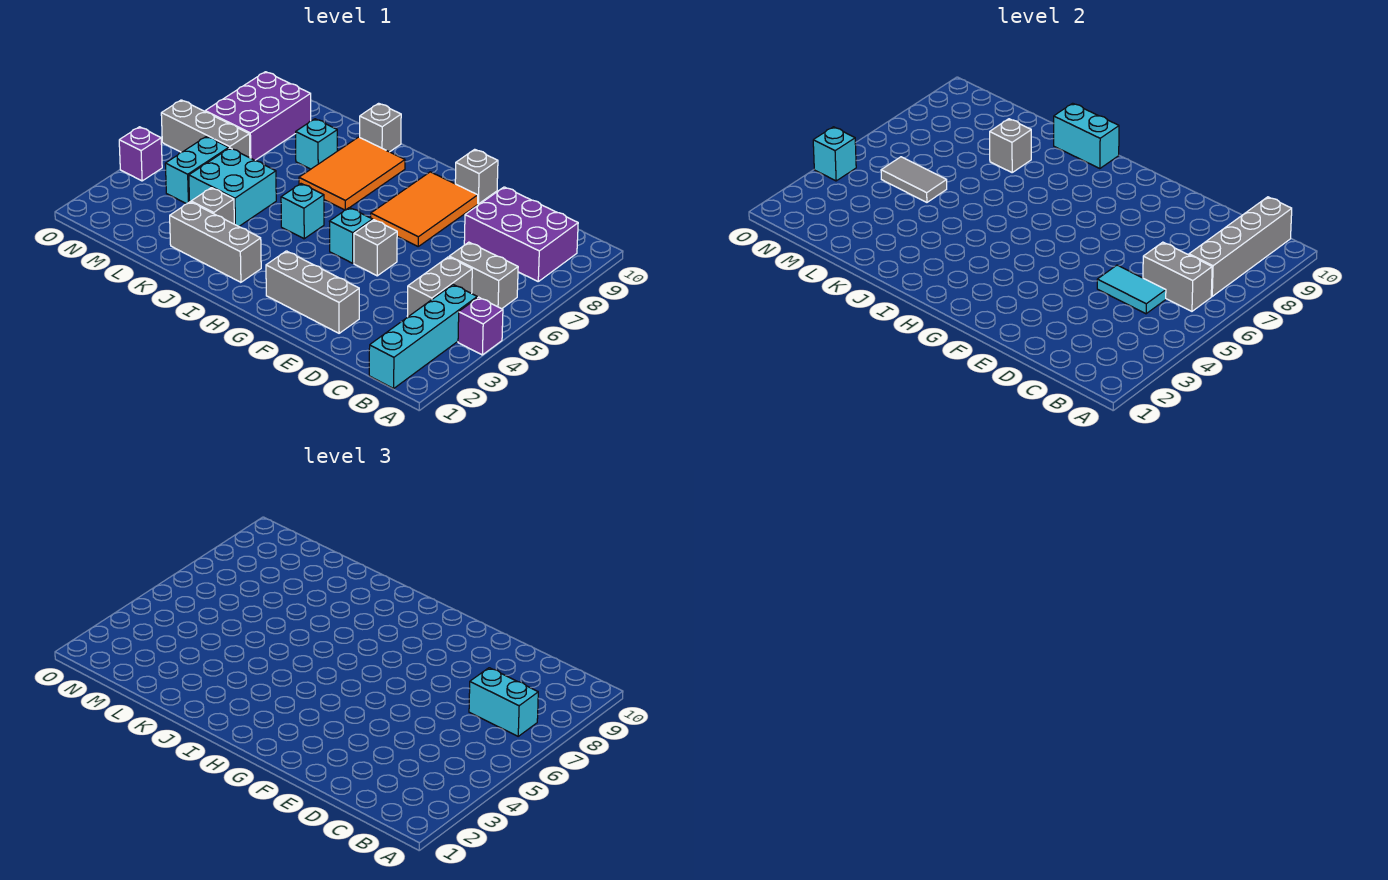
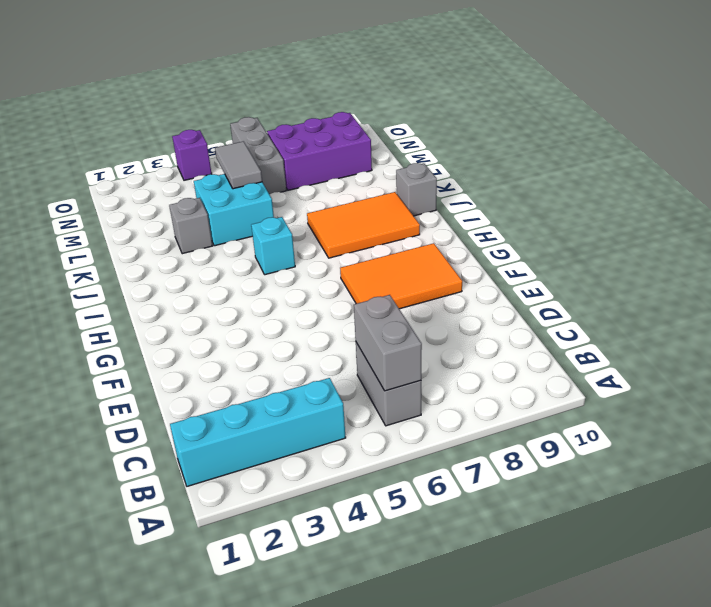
none -> purple 1x1 brick [458,297,503,355]
none -> purple 2x3 brick [464,187,578,281]
none -> grey 1x2 brick [407,257,472,317]

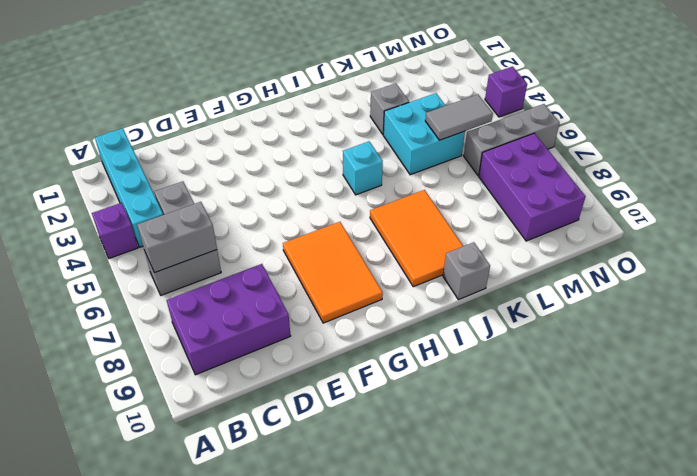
none -> grey 1x3 brick [266,251,359,333]
none -> grey 1x1 brick [354,220,397,276]
none -> grey 1x1 brick [455,149,498,204]

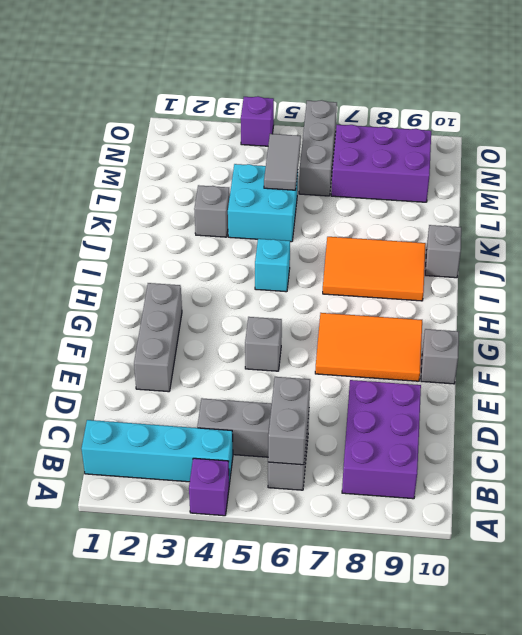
none -> cyan 1x1 brick [329,208,373,263]
none -> grey 1x3 brick [170,202,261,282]
none -> cyan 1x1 brick [296,119,337,169]

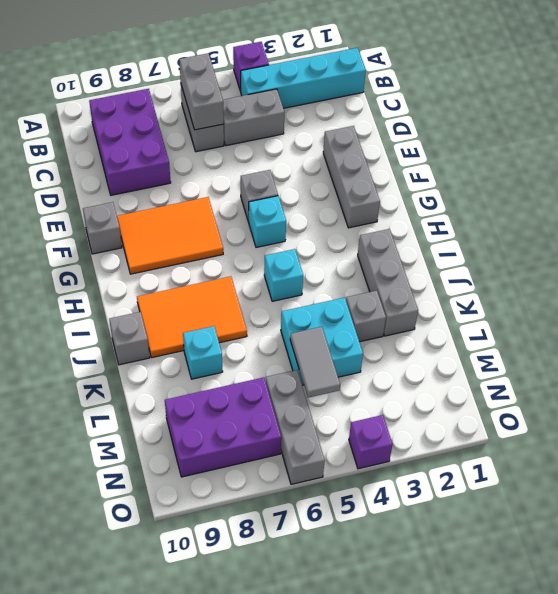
none -> cyan 1x2 brick [165,136,229,204]
none -> grey 1x4 brick [1189,197,1292,296]
none -> cyan 1x2 tile [1097,265,1166,314]

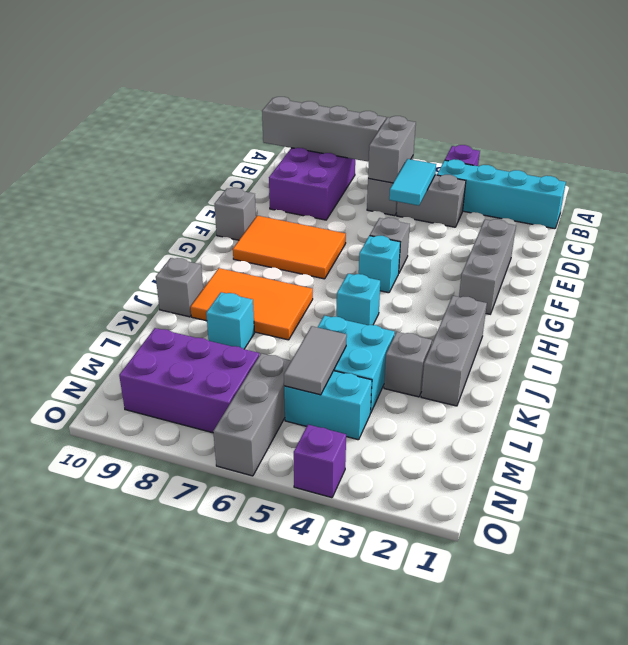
none -> cyan 1x2 brick [1054,103,1119,169]
none -> grey 1x1 brick [990,119,1031,172]
none -> cyan 1x1 brick [813,127,856,181]

